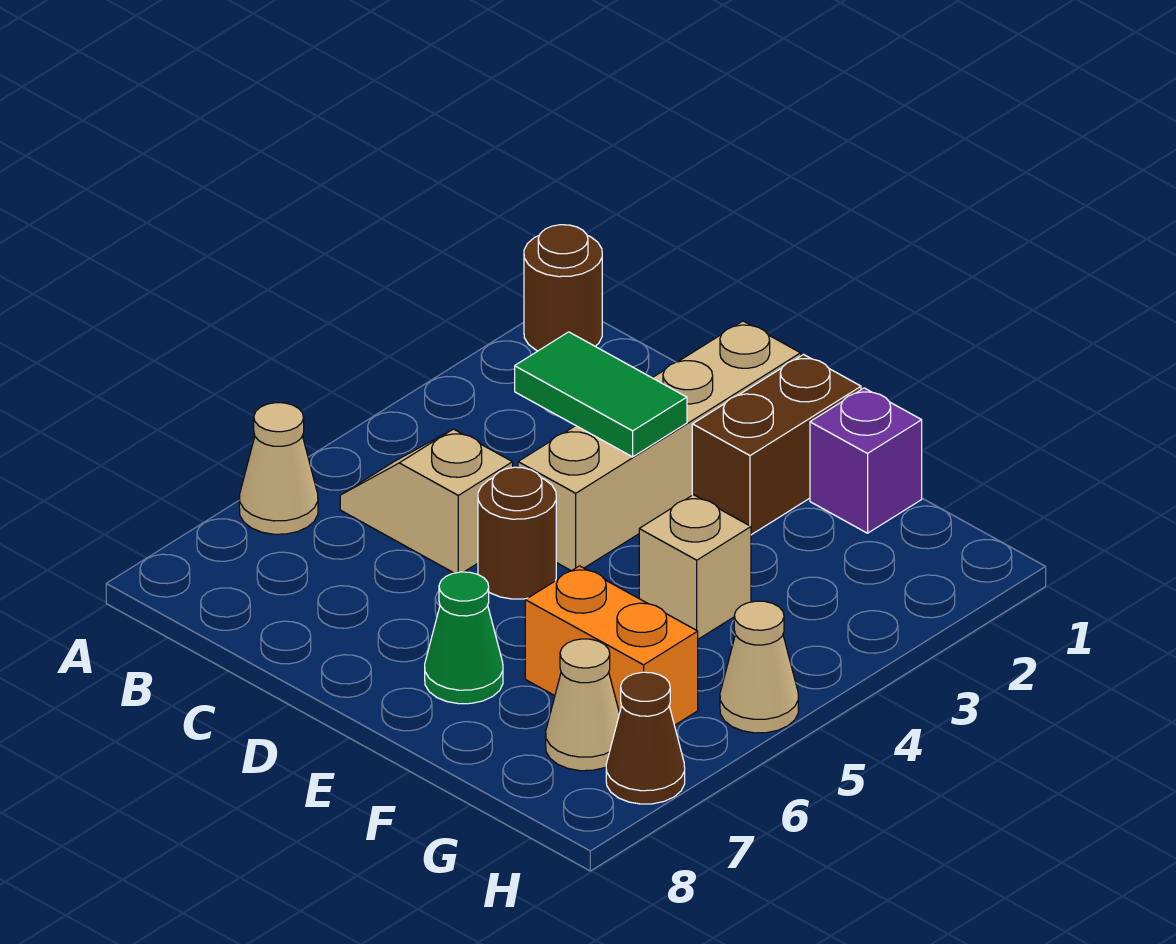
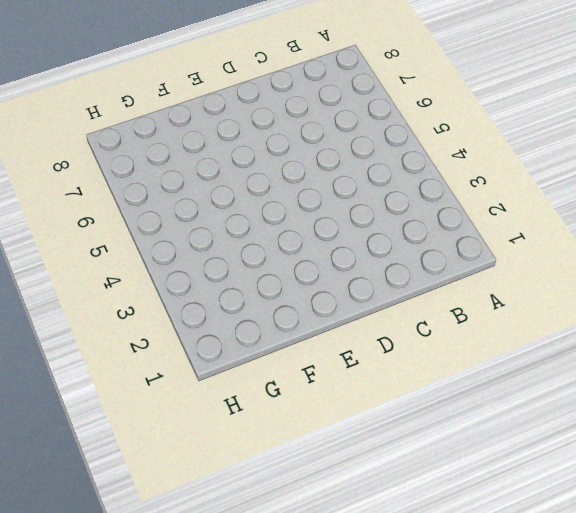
none -> brown 1x1 round brick [524,225,602,351]
none -> tan 1x1 cone [239,403,318,534]
none -> tan 1x2 slope [340,429,513,573]

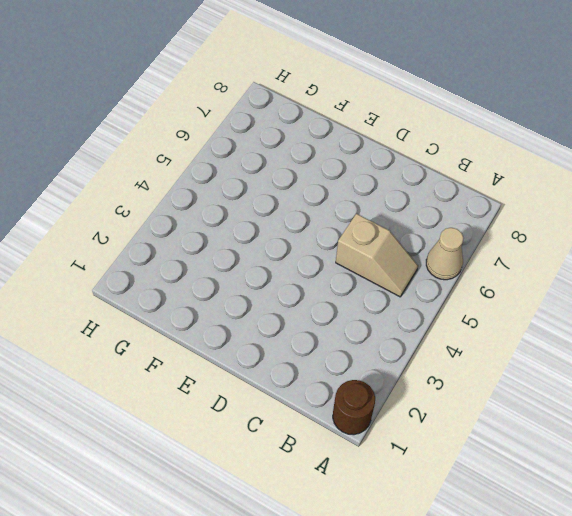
none -> tan 1x4 brick [518,321,801,571]
none -> brown 1x1 round brick [478,467,556,599]
none -> brown 1x2 brick [692,355,861,535]

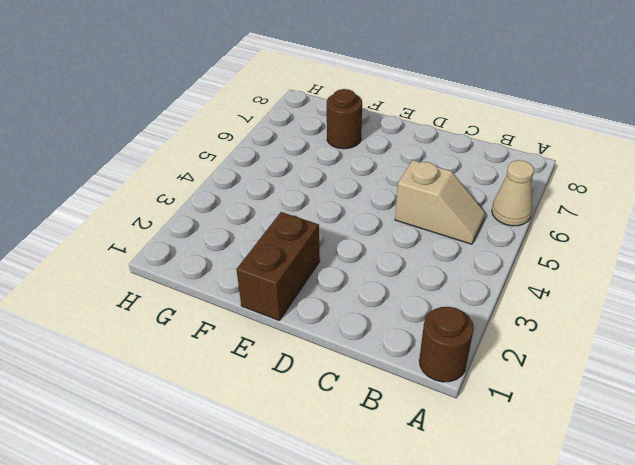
brown 1x1 round brick [327,89,362,149] -> brown 1x1 round brick moved to [478,467,556,599]
none -> tan 1x4 brick [518,321,801,571]
none -> green 1x1 cone [425,572,503,704]
none -> purple 1x1 brick [810,388,922,533]

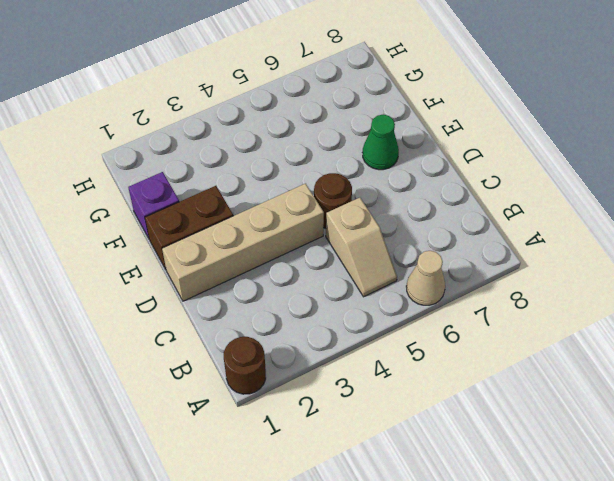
none -> tan 1x1 brick [639,495,751,639]
none -> orange 1x2 brick [525,566,698,725]
none -> tan 1x1 cone [546,639,620,771]

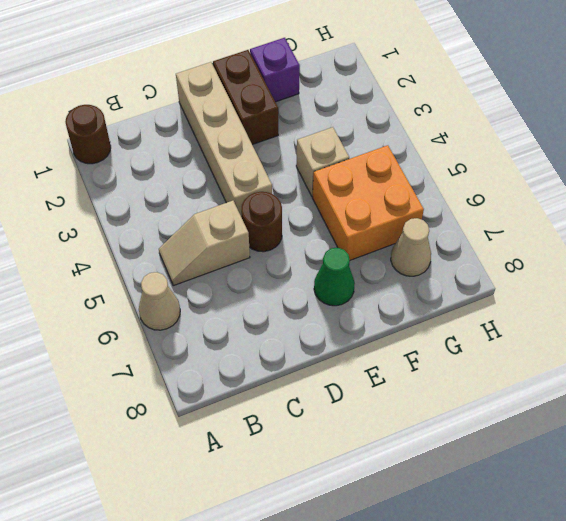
orange 2x2 brick [312,145,424,260] -> orange 1x2 brick [525,566,698,725]
none -> tan 1x1 cone [720,601,798,733]
none -> brown 1x1 cone [606,672,685,804]
none -> green 1x2 tile [515,332,687,457]

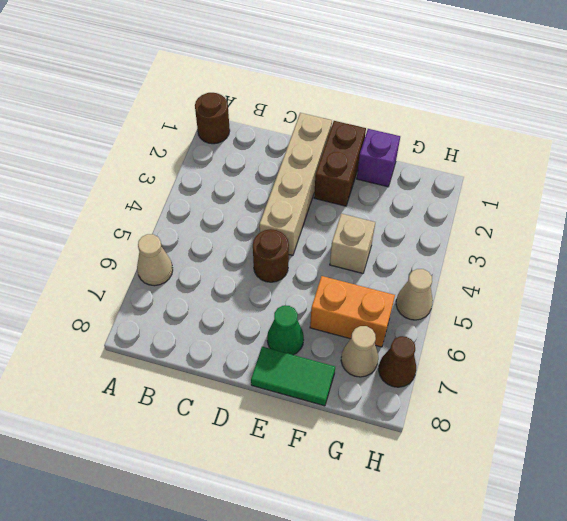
green 1x2 tile [251,347,335,406] -> green 1x2 tile moved to [515,332,687,457]
none -> tan 1x2 slope [340,429,513,573]

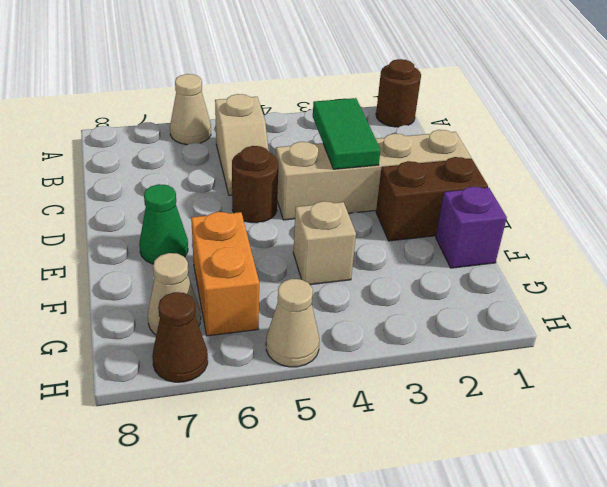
tan 1x2 slope [215,94,269,195] -> tan 1x2 slope turned to [340,429,513,573]

